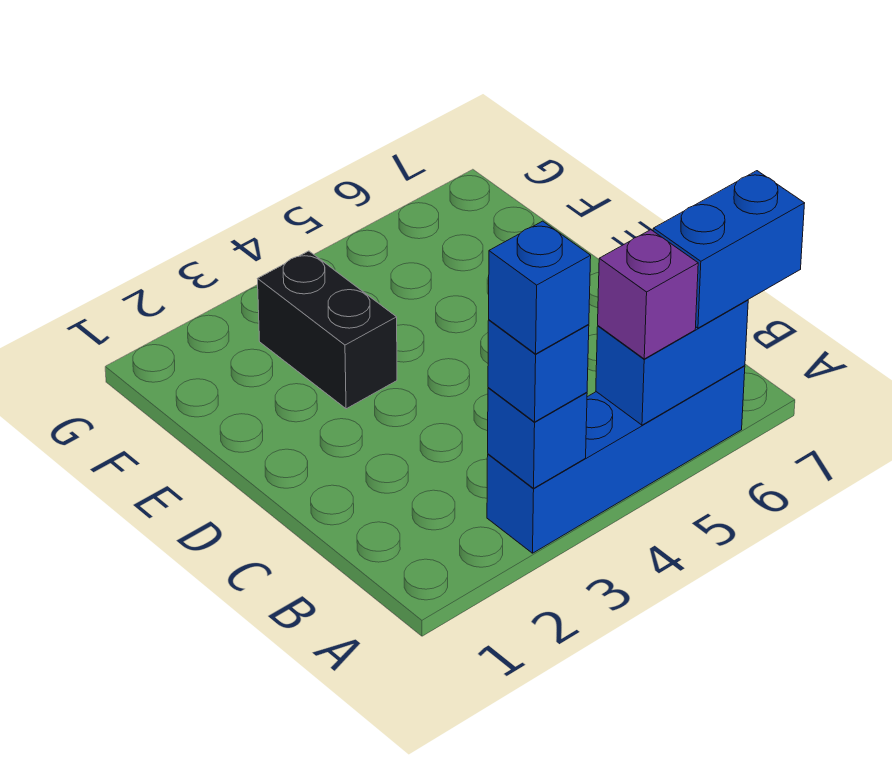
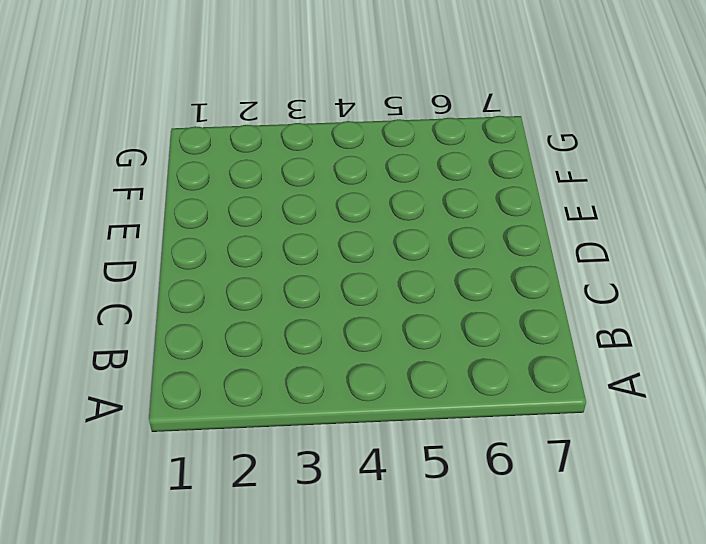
none -> blue 1x4 brick [487,366,745,553]
none -> black 1x2 brick [258,251,397,409]

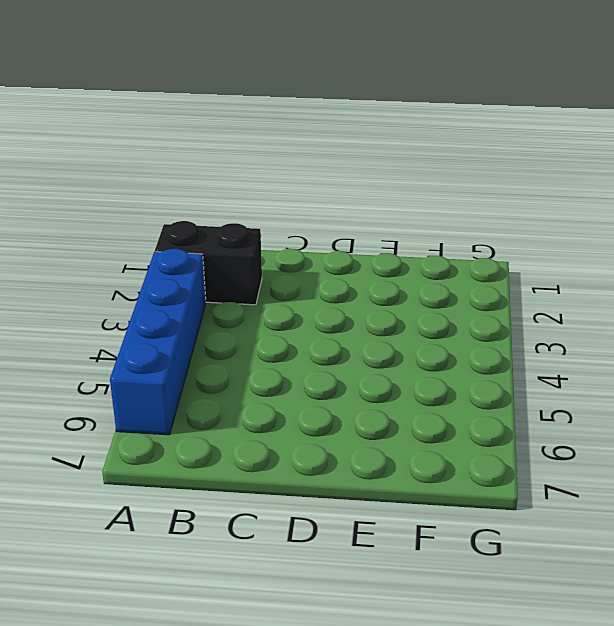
black 1x2 brick [155,221,262,305] -> black 1x2 brick moved to [258,251,397,409]
none -> blue 1x1 brick [488,388,587,488]
none -> blue 1x2 brick [596,300,748,425]

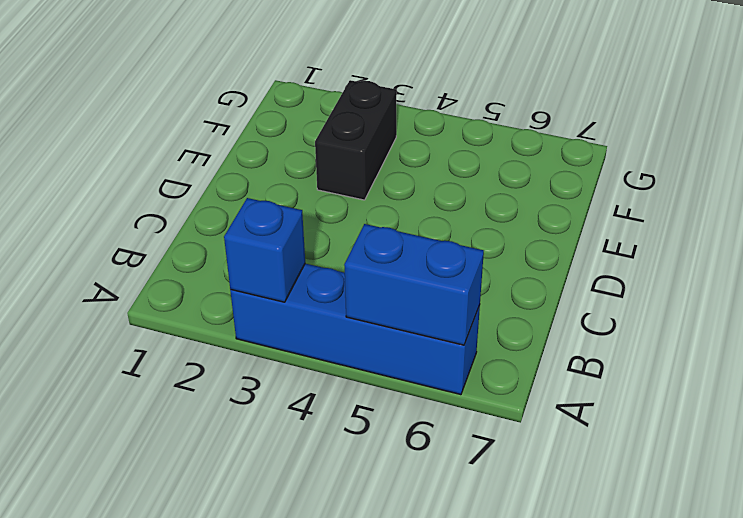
none -> blue 1x1 brick [488,320,589,422]
none -> purple 1x1 brick [598,230,698,359]

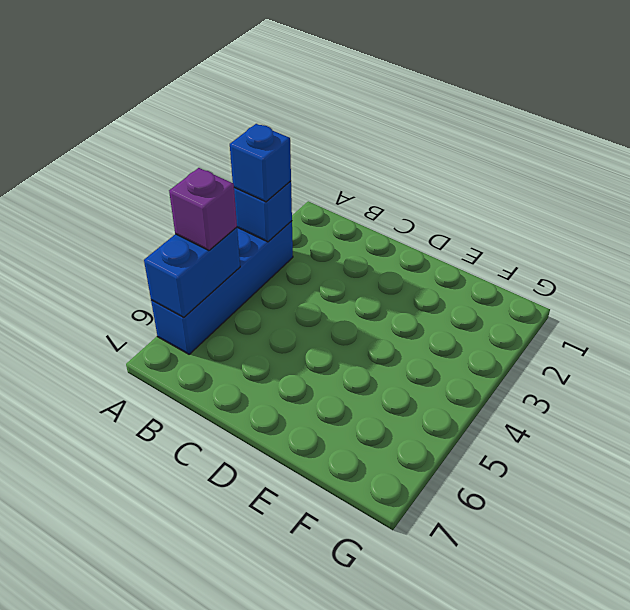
none -> black 1x2 brick [258,251,397,409]
none -> blue 1x2 brick [653,171,805,328]

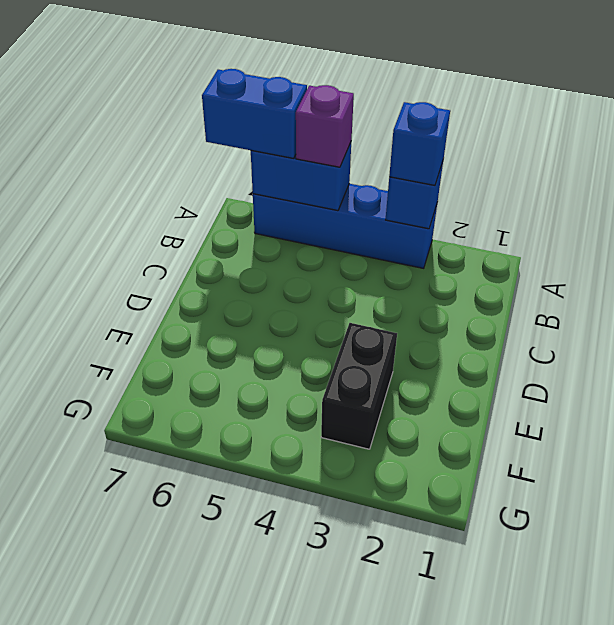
none -> blue 1x1 brick [489,221,591,354]

